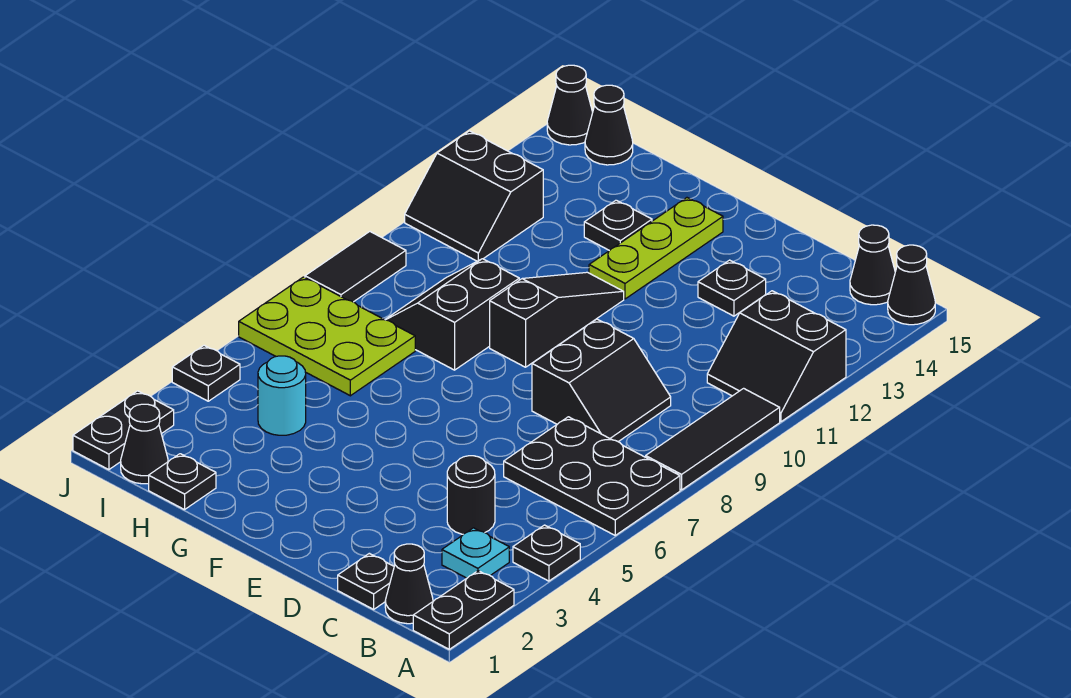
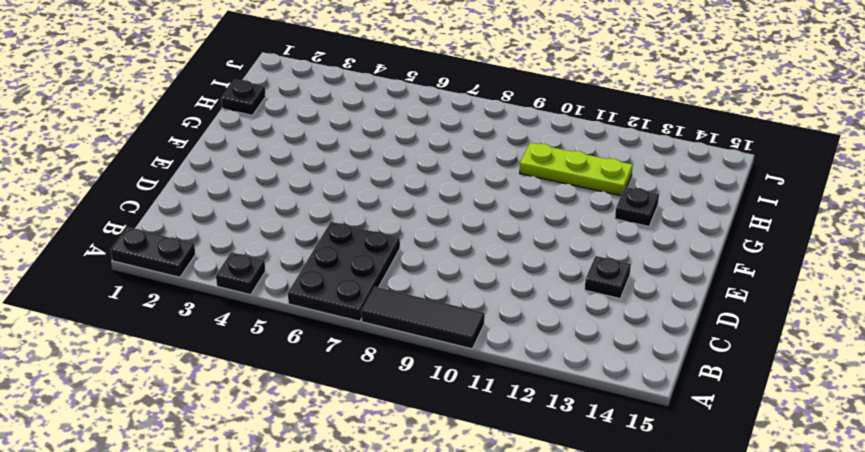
lime 1x3 plate [520,143,632,196] -> lime 1x3 plate moved to [589,198,723,299]
none -> black 2x2 slope [707,291,846,422]
none -> black 1x1 cone [888,245,935,325]
none -> black 1x1 cone [385,544,433,624]

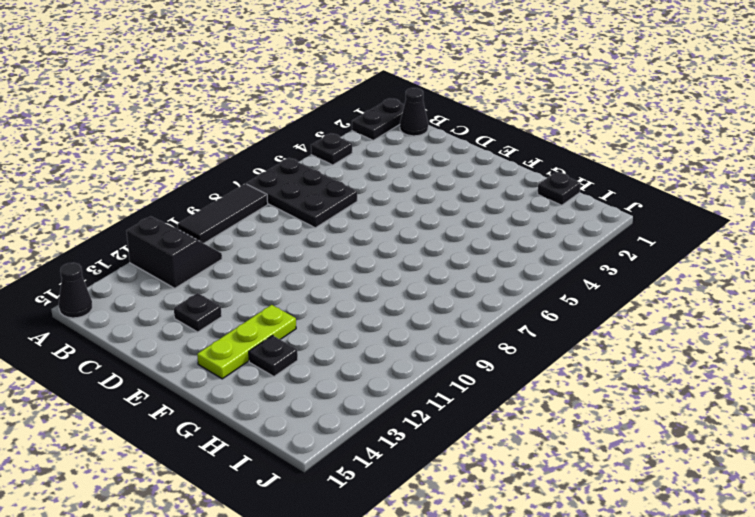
none -> cyan 1x1 plate [442,528,509,578]
none -> black 1x1 cone [850,225,895,305]
none -> black 1x1 plate [338,553,394,609]

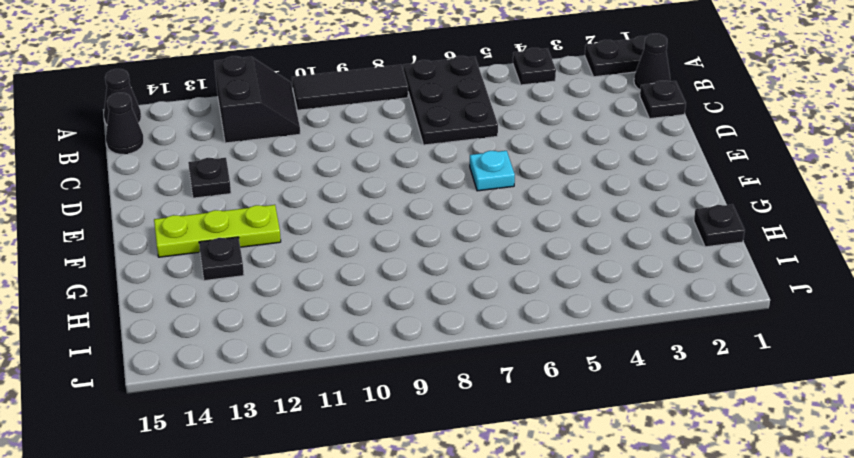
cyan 1x1 plate [470,151,515,191] -> cyan 1x1 plate moved to [442,528,509,578]
none -> black 1x1 round brick [447,456,495,534]
none -> black 2x2 slope [532,319,671,442]
none -> black 1x3 slope [490,272,624,367]

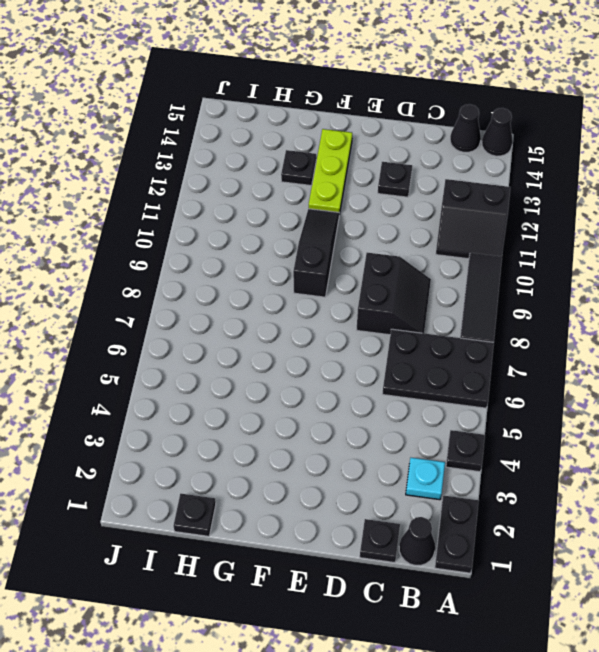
none -> black 1x1 round brick [447,456,495,534]
none -> black 2x2 slope [385,259,519,370]
none -> cyan 1x1 round brick [258,356,306,435]

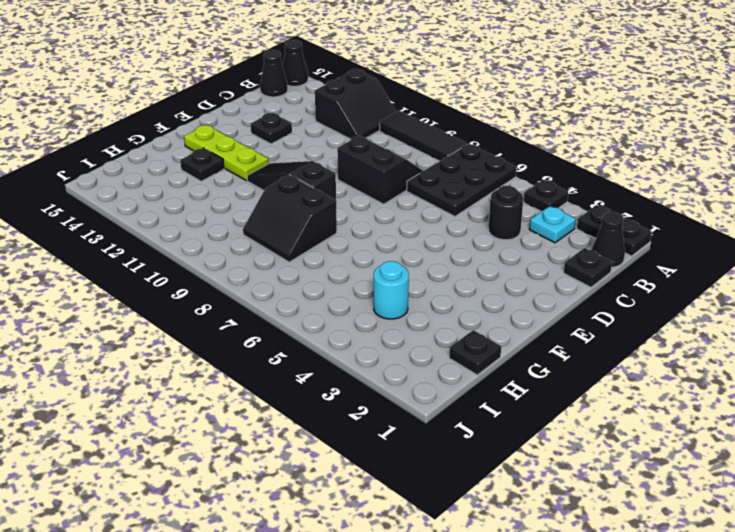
none -> lime 2x3 plate [239,277,415,396]
none -> black 1x1 cone [121,404,168,484]
none -> black 2x2 slope [405,131,543,261]

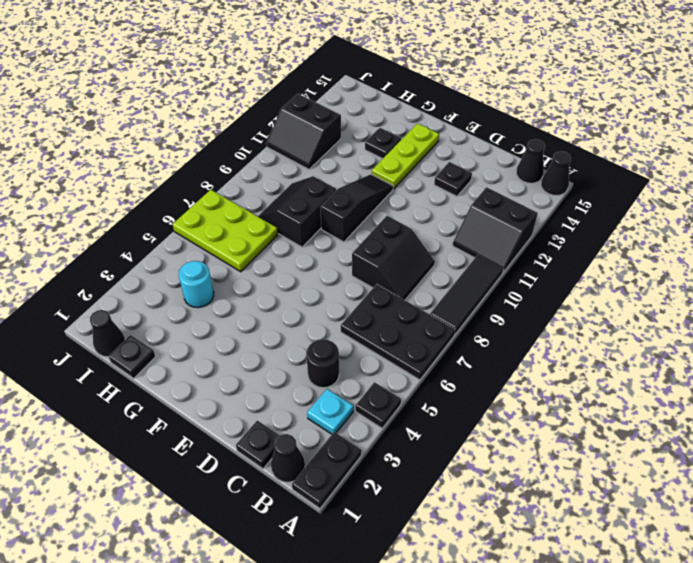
none -> black 1x1 cone [585,85,633,165]
none -> black 1x2 plate [73,391,174,470]
none -> black 1x1 plate [172,345,240,401]

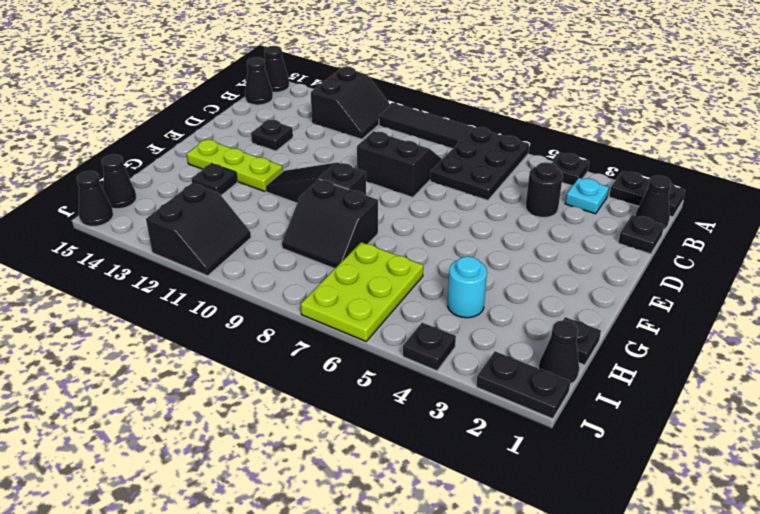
none -> black 1x2 tile [305,232,406,302]

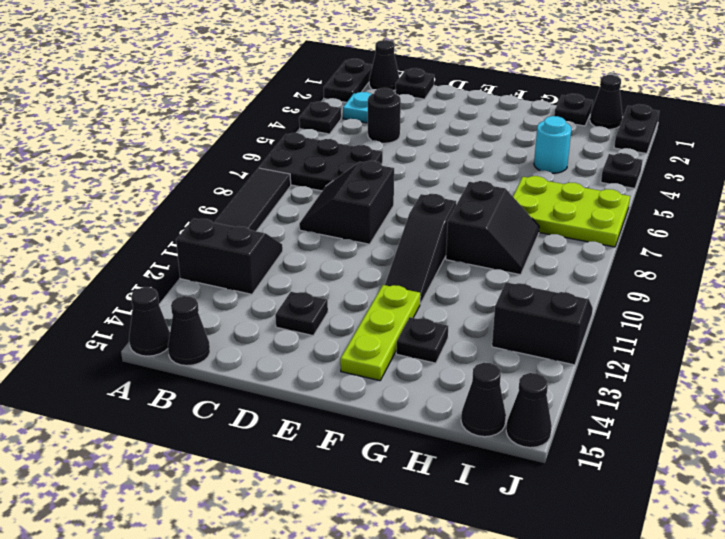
none -> black 1x2 tile [305,232,406,302]

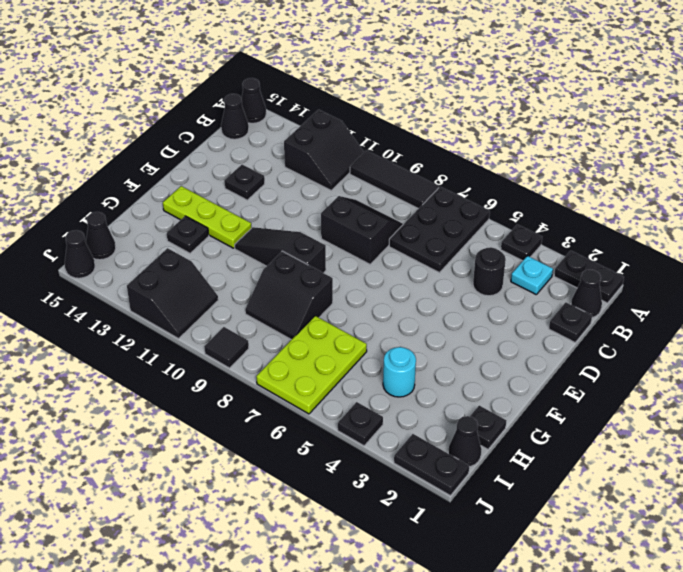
black 1x1 tile [204,327,249,368] -> black 1x2 tile [305,232,406,302]

